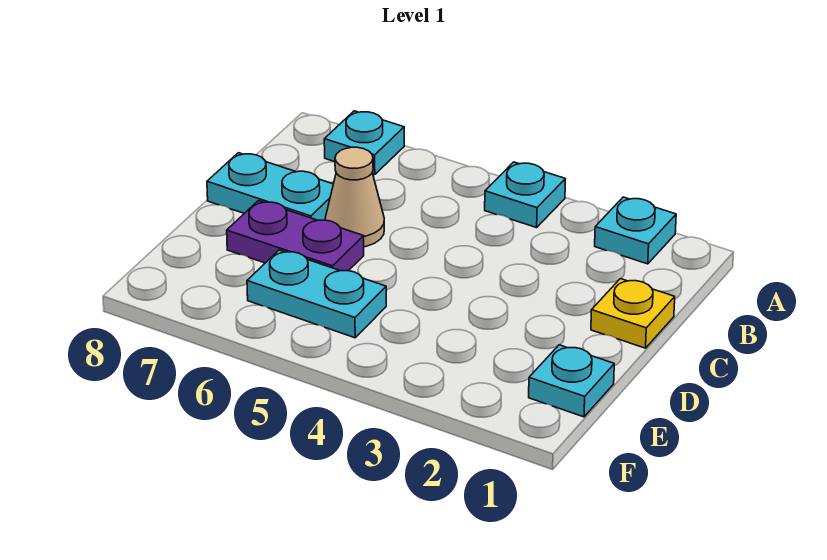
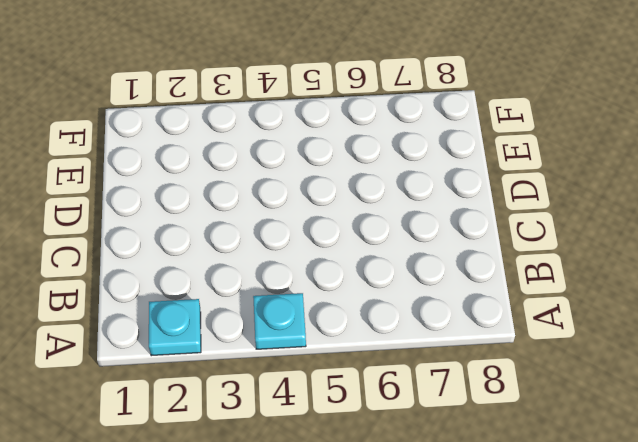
none -> cyan 1x1 plate [324,111,404,175]
none -> yellow 1x1 plate [591,279,675,348]

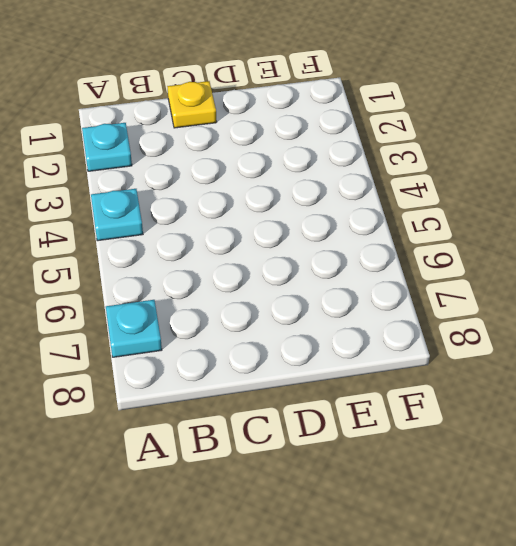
none -> tan 1x1 cone [325,147,384,247]
none -> cyan 1x2 plate [207,153,333,220]

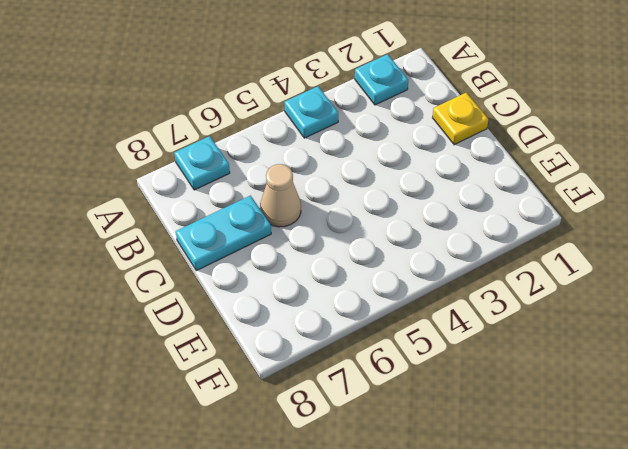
none -> purple 1x2 plate [227,201,364,271]
none -> cyan 1x1 plate [529,345,614,417]

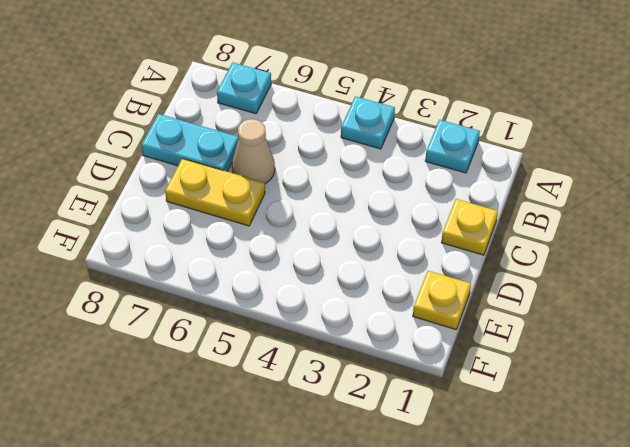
yellow 1x2 plate [165,159,265,226] -> purple 1x2 plate [227,201,364,271]
yellow 1x1 plate [413,271,471,329] -> cyan 1x1 plate [529,345,614,417]
none -> cyan 1x2 plate [247,250,386,338]

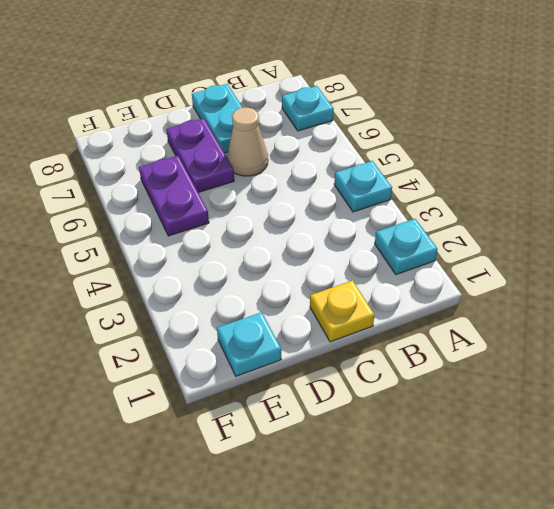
purple 1x2 plate [139,156,209,236] -> cyan 1x2 plate [247,250,386,338]

